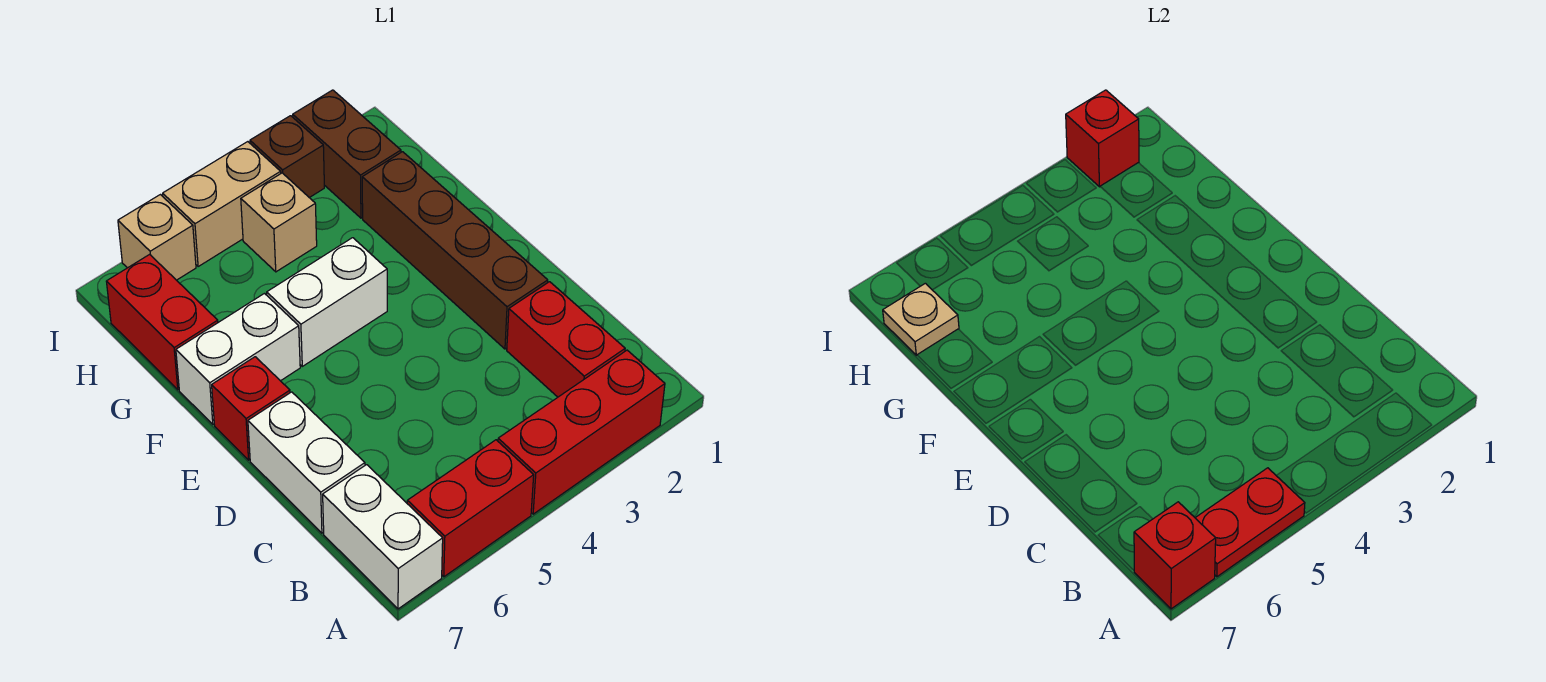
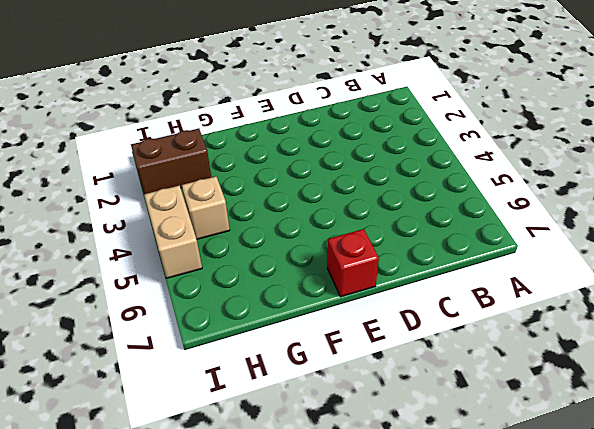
none -> red 1x3 brick [498,350,665,514]
none -> red 1x2 brick [407,440,534,577]
none -> white 1x2 brick [323,465,443,609]

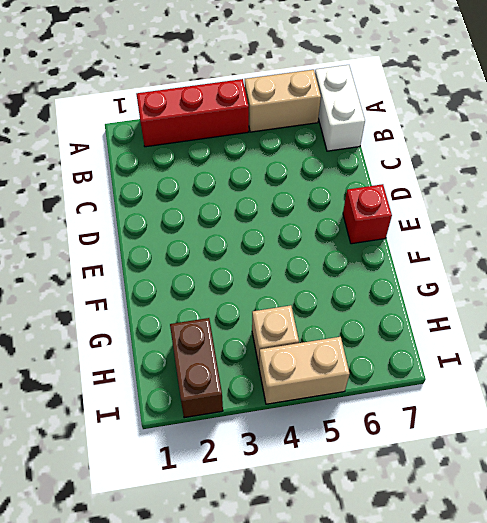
tan 1x2 brick [245,70,321,132] -> red 1x2 brick [407,440,534,577]
none -> red 1x2 brick [507,282,625,397]
none -> white 1x2 brick [248,392,365,533]
none -> brown 1x4 brick [362,152,548,349]

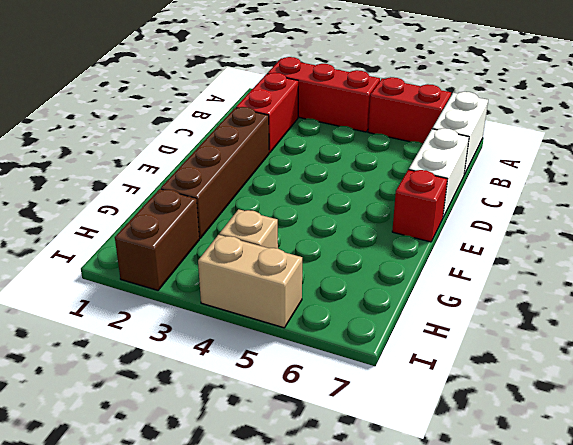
none -> white 1x2 brick [267,238,387,366]
none -> white 1x2 brick [176,294,300,424]
none -> red 1x2 brick [106,254,218,390]

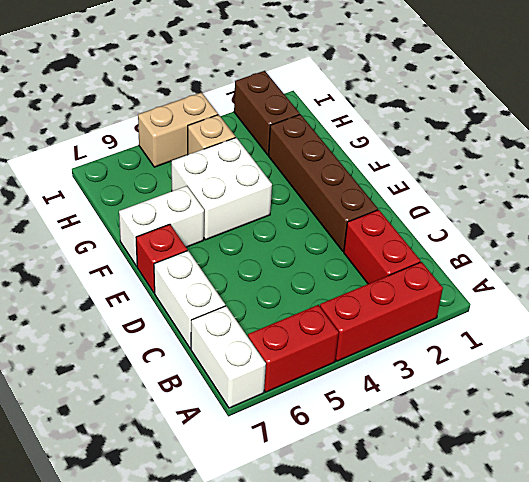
white 2x2 brick [171,138,272,240] -> white 1x2 brick [267,238,387,366]
none -> red 1x2 brick [106,254,218,390]
none -> brown 1x1 brick [250,116,324,198]
none -> tan 1x1 brick [118,195,196,280]

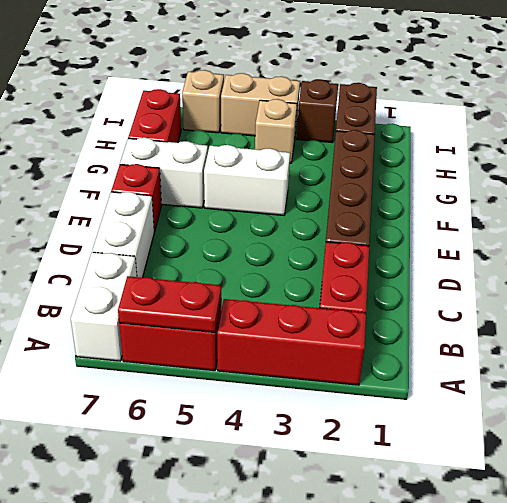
none -> red 1x1 brick [1134,502,1216,609]
none -> tan 1x1 plate [883,283,959,355]
none -> red 1x1 brick [1066,90,1139,187]

